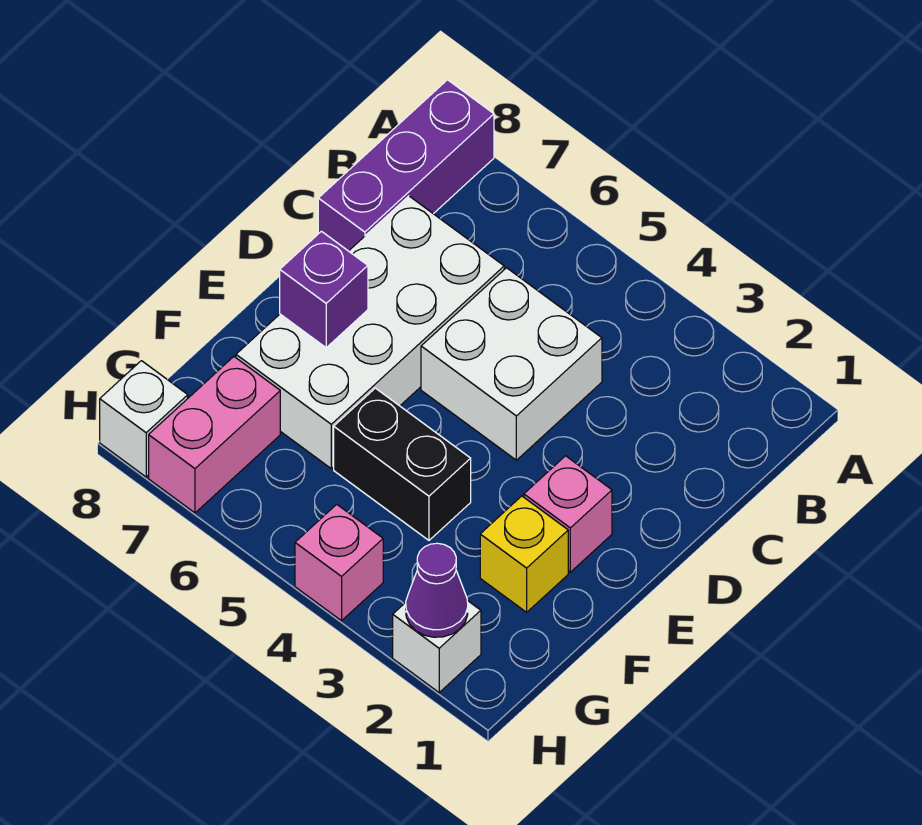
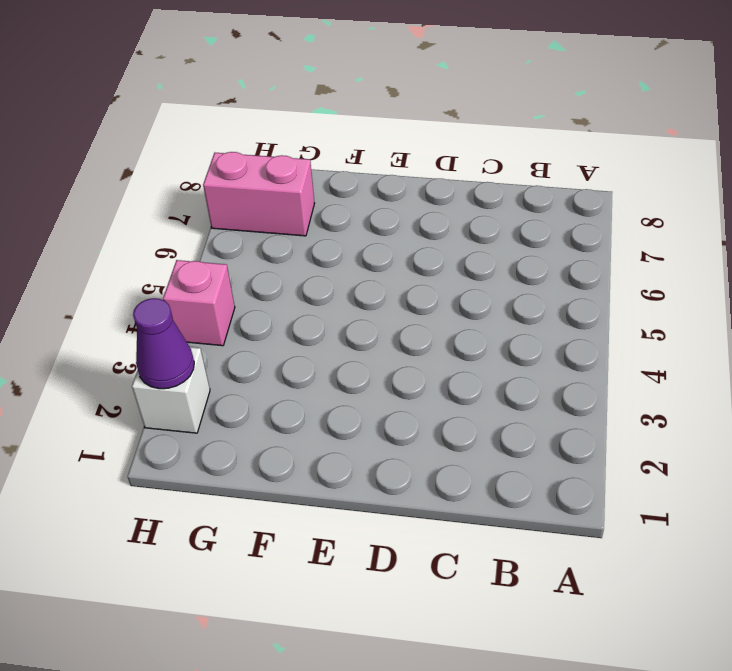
none -> purple 1x3 brick [318,80,494,251]
none -> white 2x2 brick [421,268,602,460]
none -> white 2x4 brick [236,196,504,468]

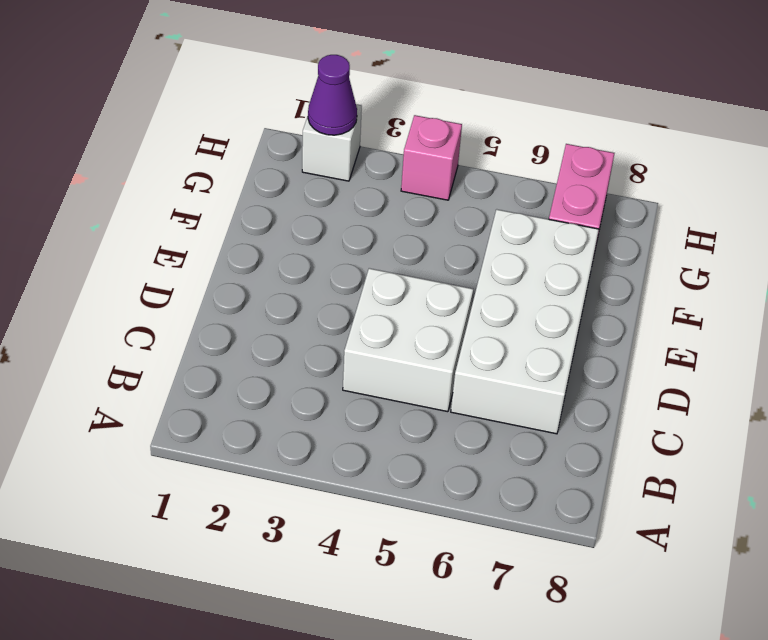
none -> purple 1x3 brick [318,80,494,251]
none -> pink 1x1 brick [524,456,612,572]
none -> yellow 1x1 brick [480,496,568,612]

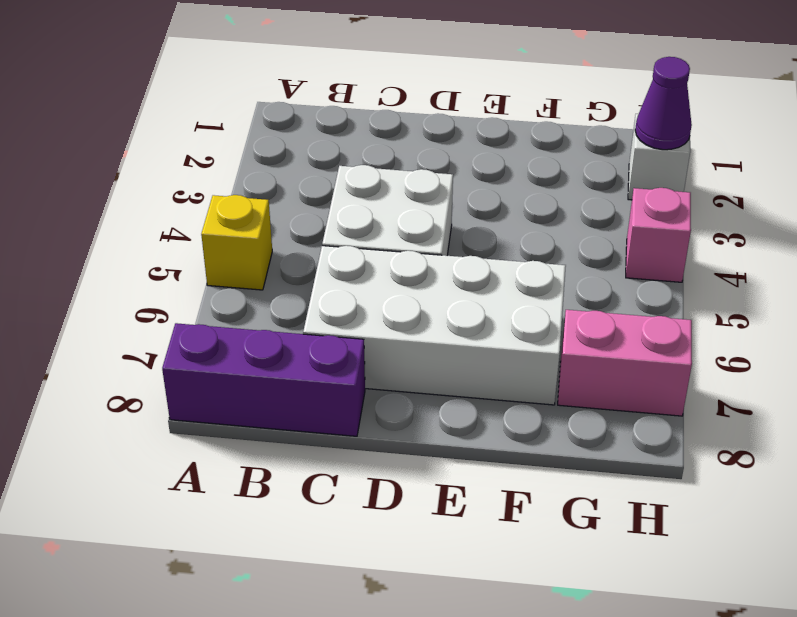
yellow 1x1 brick [201,195,272,290] -> yellow 1x1 brick moved to [480,496,568,612]
none -> pink 1x1 brick [524,456,612,572]
none -> black 1x2 brick [334,388,471,540]
none -> white 1x1 brick [100,361,188,477]

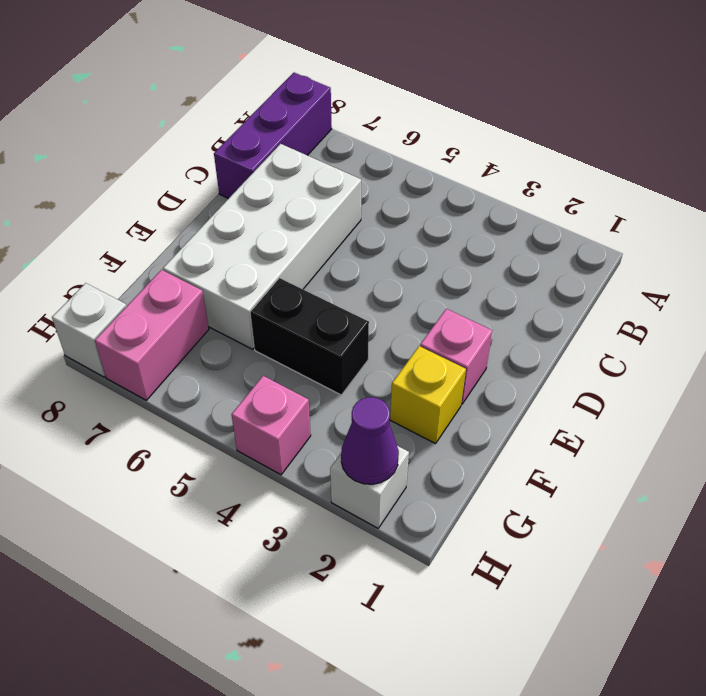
none -> white 2x2 brick [421,268,602,460]
none -> purple 1x1 brick [280,231,368,348]

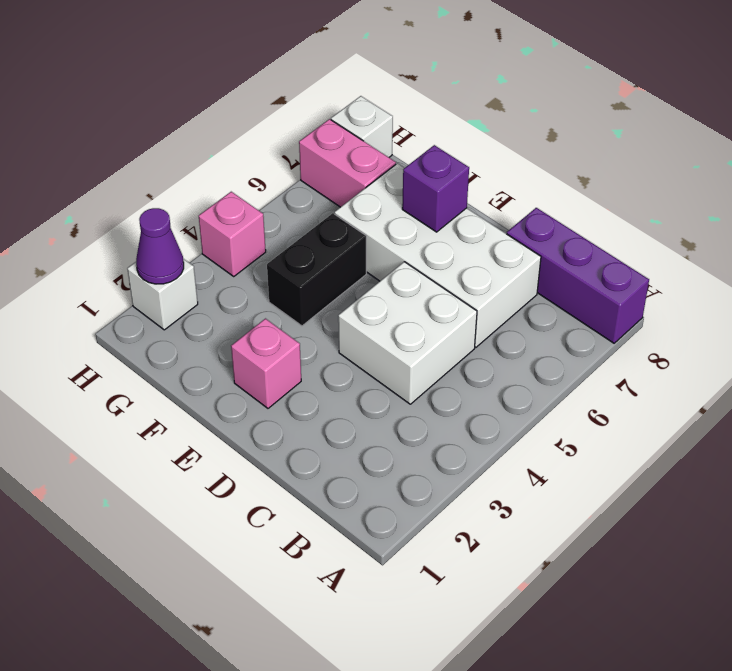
none -> yellow 1x1 brick [480,496,568,612]

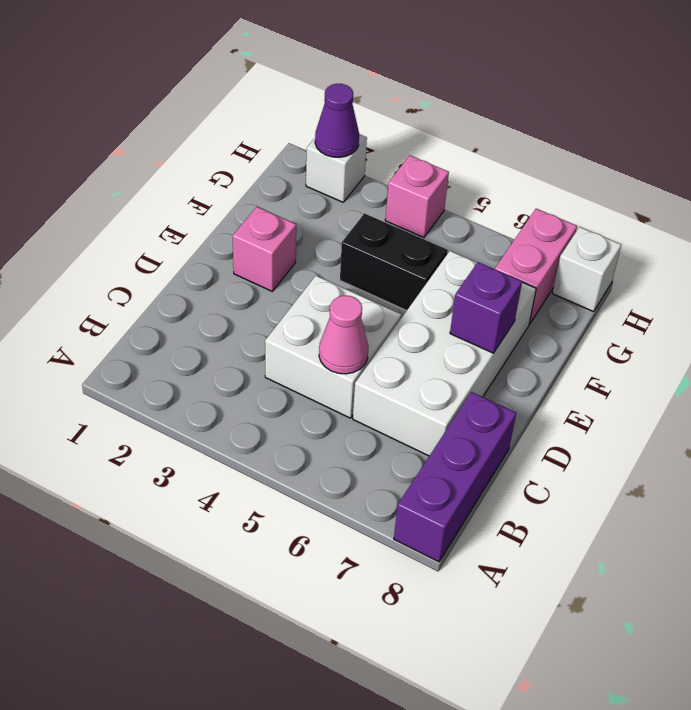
pink 1x1 cone [319,296,368,374] -> none
none -> yellow 1x1 brick [480,496,568,612]

